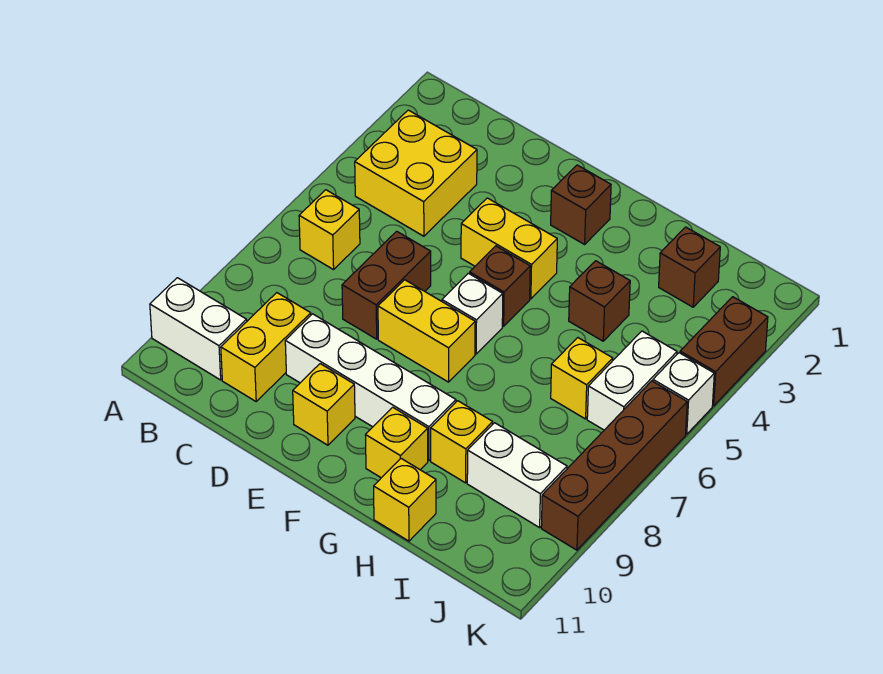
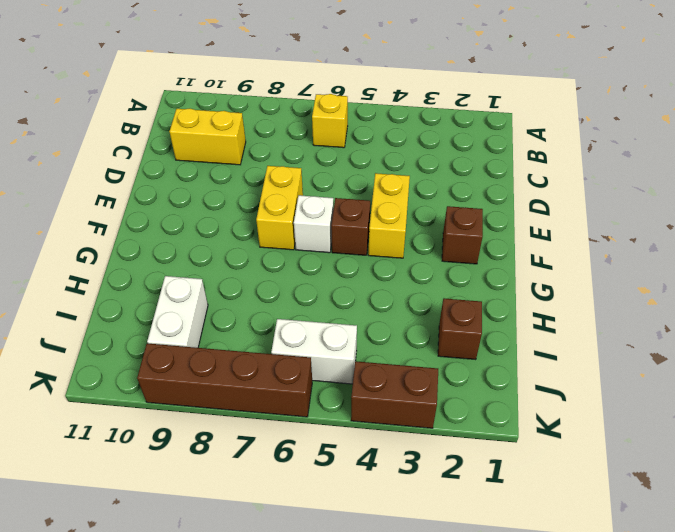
none -> white 1x2 brick [150,278,247,380]
none -> yellow 2x2 brick [355,110,477,236]
none -> brown 1x2 brick [342,231,431,339]

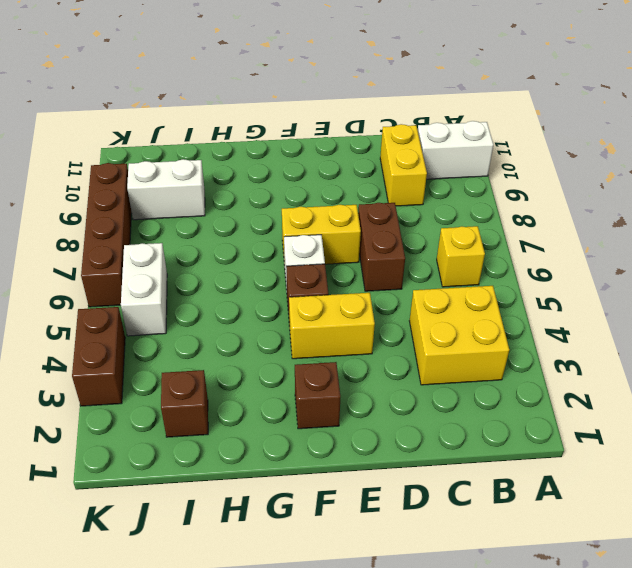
none -> white 1x4 brick [285,314,456,461]
none -> yellow 1x1 brick [293,364,355,445]
none -> yellow 1x1 brick [366,407,428,478]

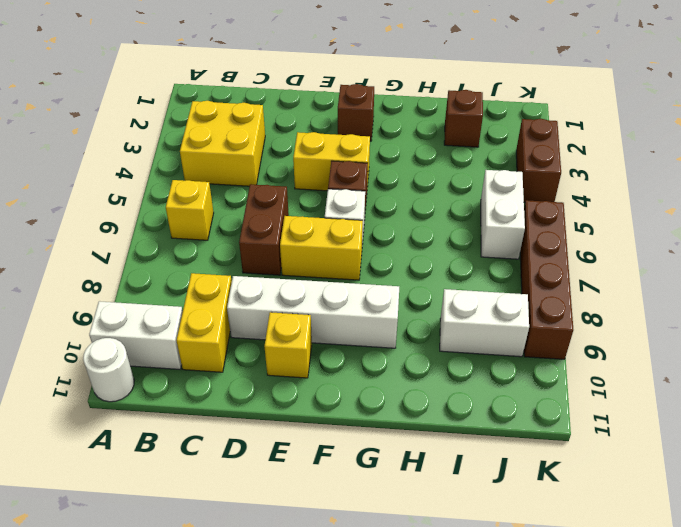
white 1x1 round brick [83,338,134,402] -> none
none -> yellow 1x1 brick [366,407,428,478]
none -> brown 1x1 brick [569,261,630,341]
none -> yellow 1x1 brick [431,401,493,483]

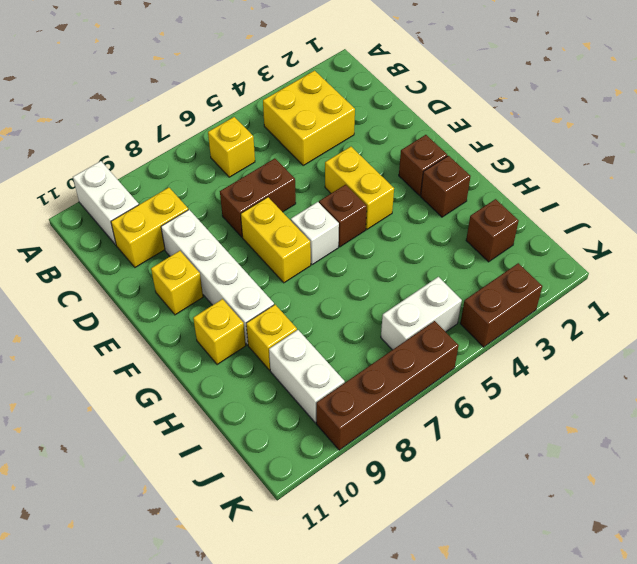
brown 1x1 brick [421,156,471,217] -> brown 1x1 brick moved to [569,261,630,341]
none -> yellow 1x1 brick [374,459,436,541]
none -> yellow 1x1 brick [551,338,613,419]
none -> white 1x1 brick [653,353,714,434]

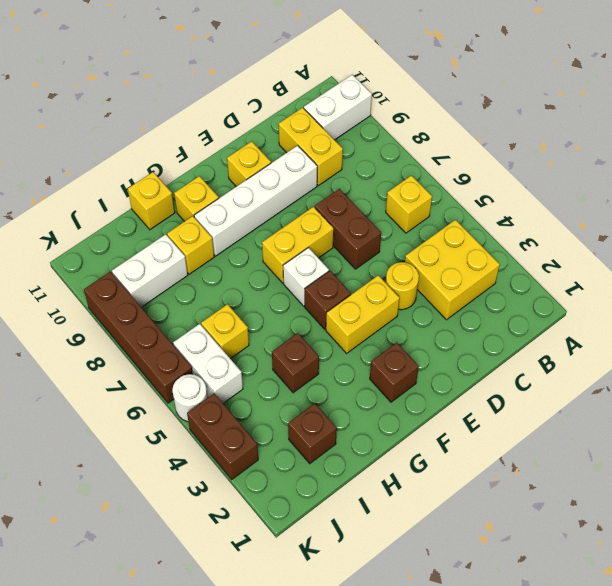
yellow 1x1 round brick [386,262,419,310] -> none
white 1x1 round brick [172,374,208,422] -> white 1x1 brick [653,353,714,434]

